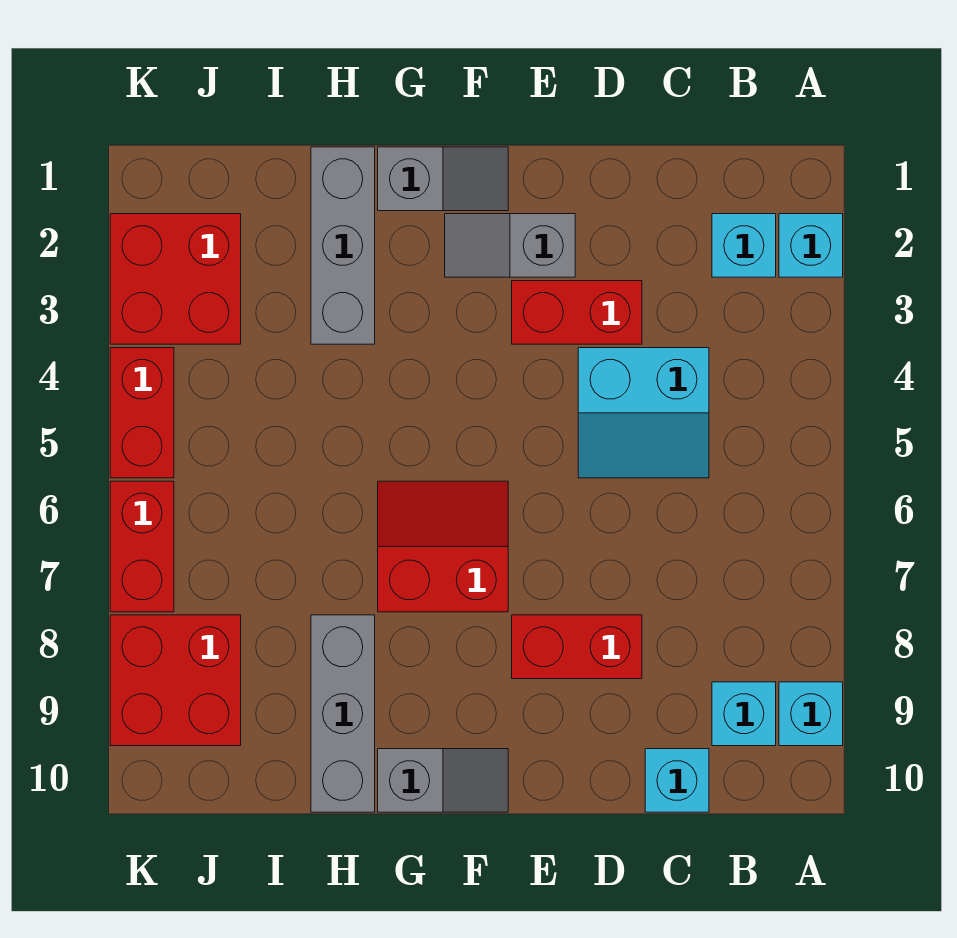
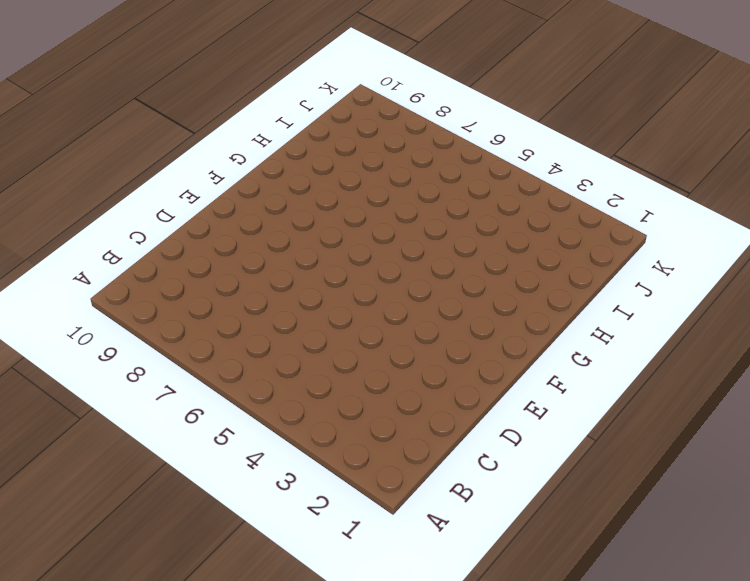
none -> cyan 1x1 brick [779,214,843,277]
none -> cyan 1x1 brick [779,682,843,746]
none -> cyan 1x1 brick [712,214,776,277]

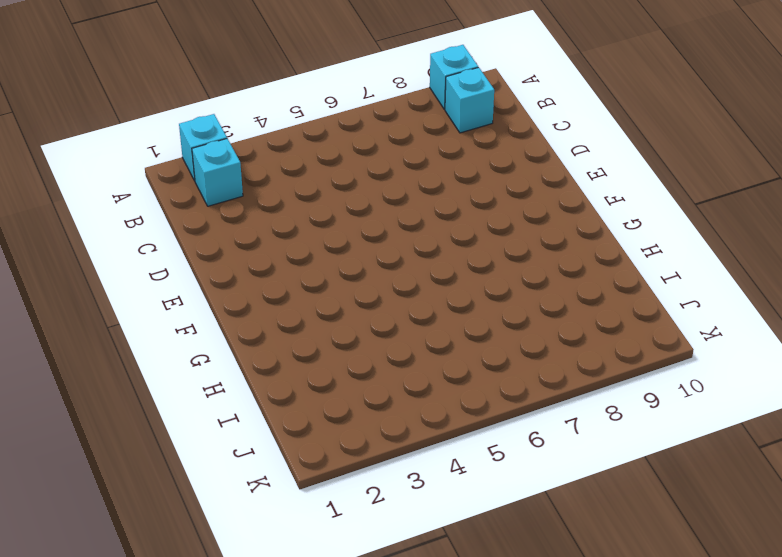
none -> cyan 2x2 slope [578,348,709,478]
none -> cyan 1x1 brick [645,749,709,812]
none -> red 1x2 brick [512,281,642,344]

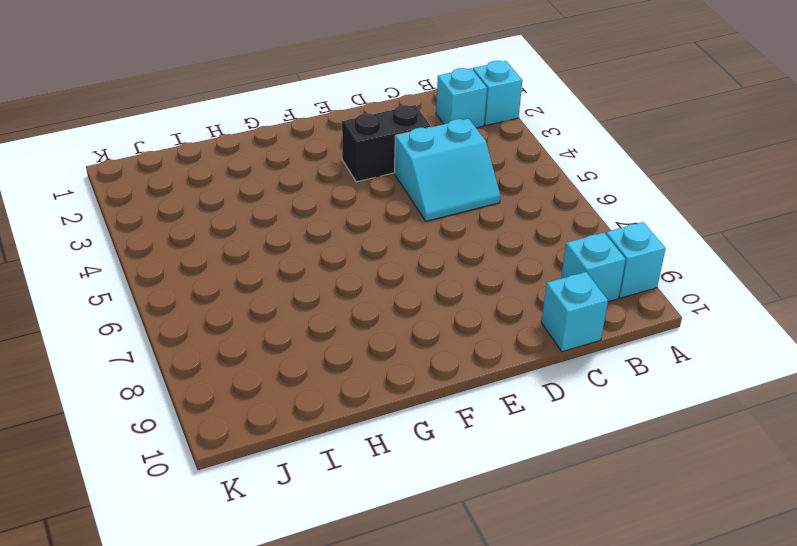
black 1x2 brick [342,105,431,182] -> red 1x2 brick [512,281,642,344]
none -> red 1x2 brick [512,615,642,679]
none -> grey 1x2 slope [445,214,575,277]
none -> grey 1x2 slope [378,147,508,211]

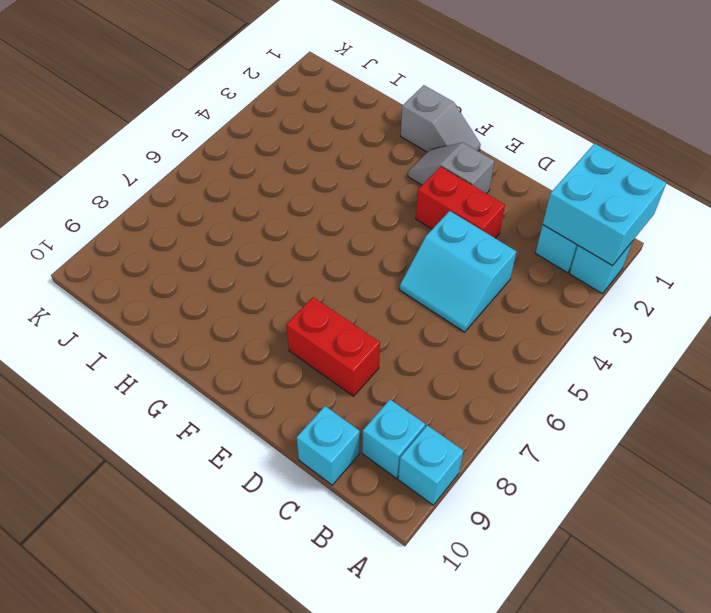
cyan 2x2 brick [543,143,666,266] -> none
none -> red 2x2 slope [378,481,508,612]
none -> grey 1x2 slope [378,749,508,812]
none -> grey 1x3 brick [311,147,375,344]

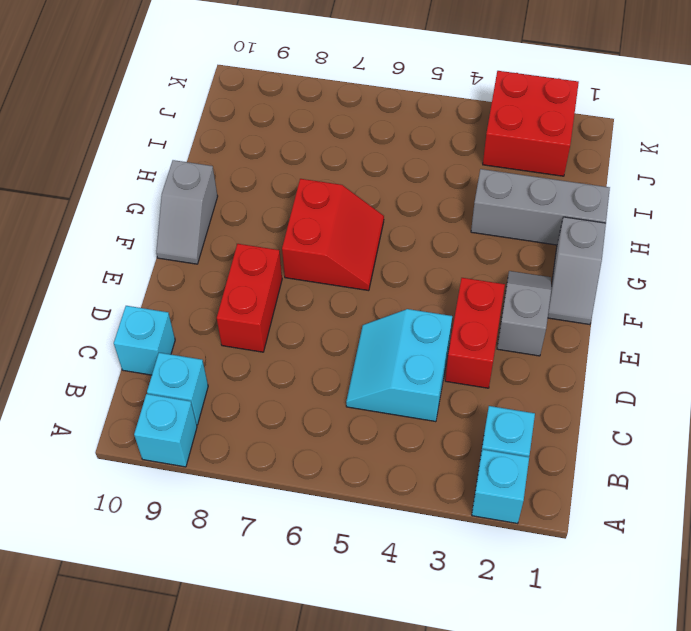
none -> grey 1x3 brick [311,615,375,812]
none -> red 2x2 brick [110,615,241,746]
none -> red 1x2 brick [110,348,174,478]

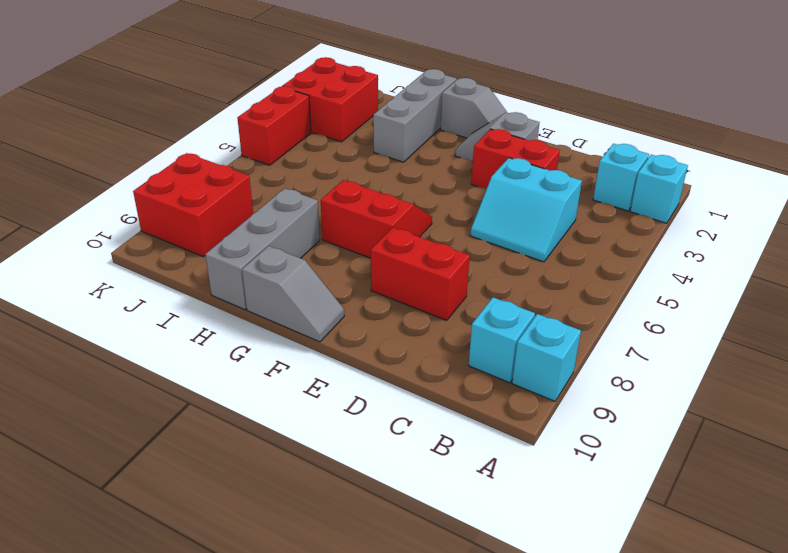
none -> cyan 1x1 brick [645,749,709,812]
none -> red 1x2 brick [110,481,174,612]

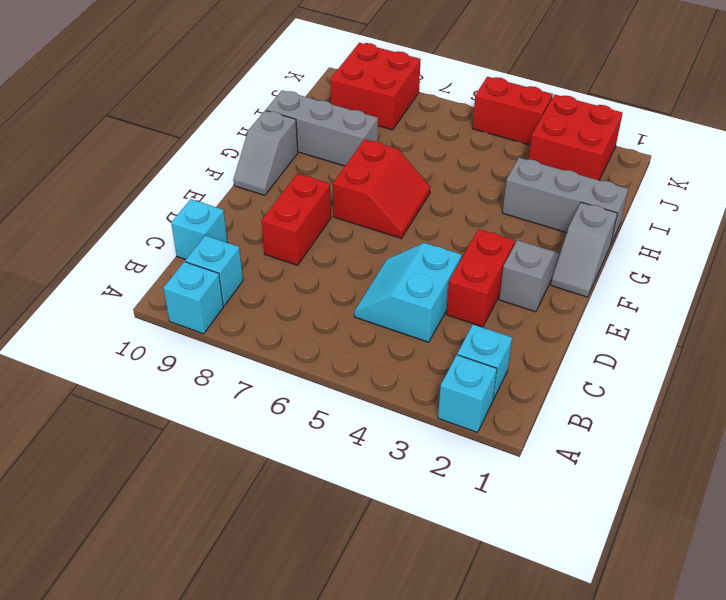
none -> red 1x2 brick [110,481,174,612]

